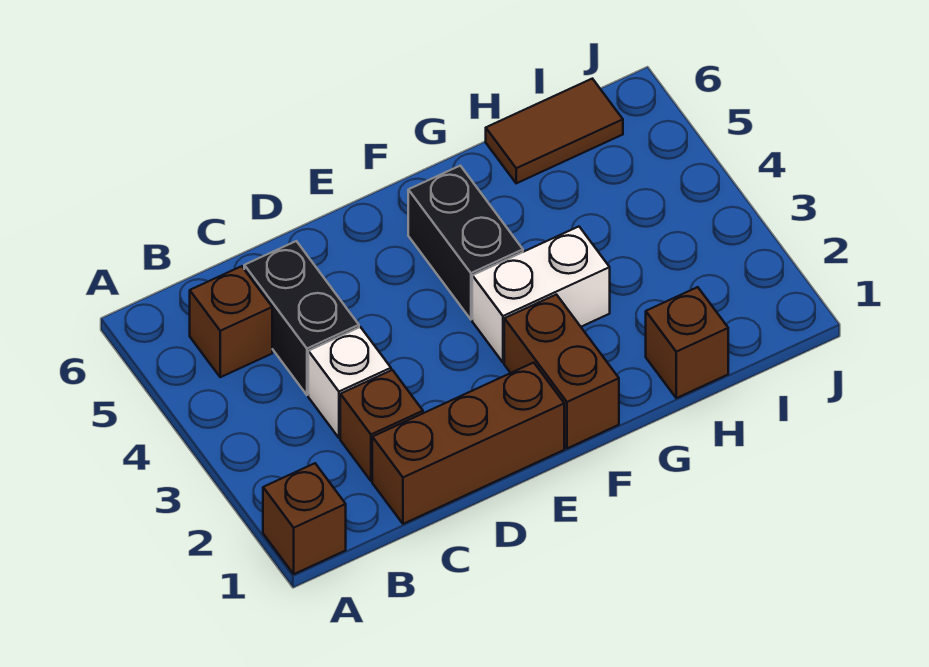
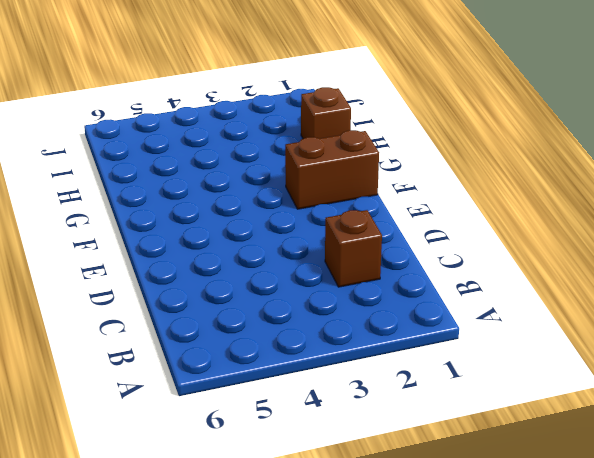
none -> brown 1x1 brick [263,463,346,574]
none -> brown 1x1 brick [190,266,272,377]

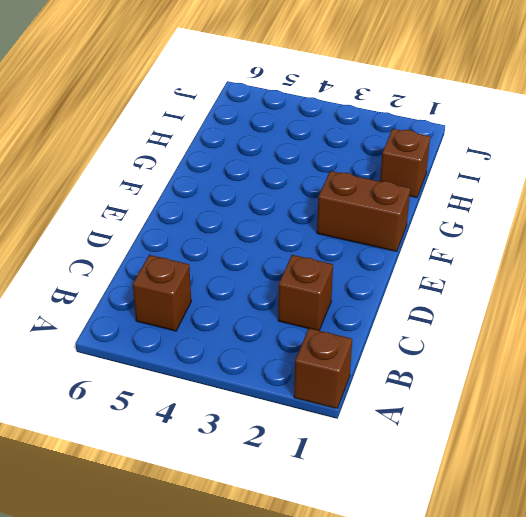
none -> brown 1x3 brick [372,363,564,524]
none -> white 1x1 brick [308,327,391,438]

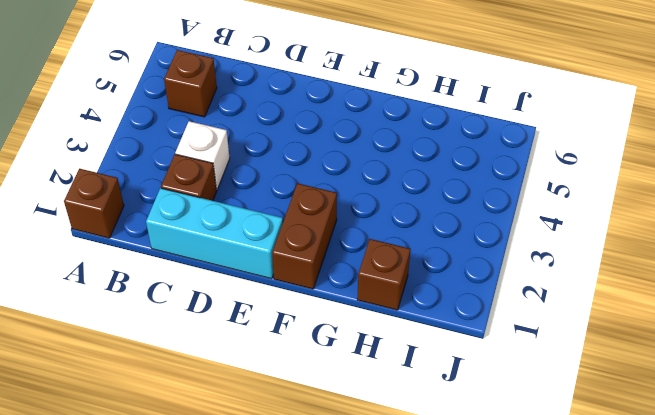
cyan 1x3 brick [146,188,283,279] -> brown 1x3 brick [372,363,564,524]
none -> black 1x2 brick [244,241,359,395]
none -> white 1x2 brick [472,227,610,363]

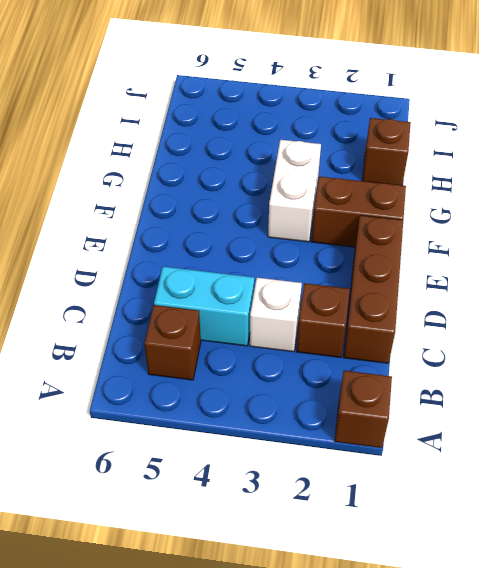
cyan 1x2 brick [154,267,254,346] -> black 1x2 brick [244,241,359,395]
none -> black 1x2 brick [408,166,523,320]
none -> brown 1x2 tile [486,79,623,183]

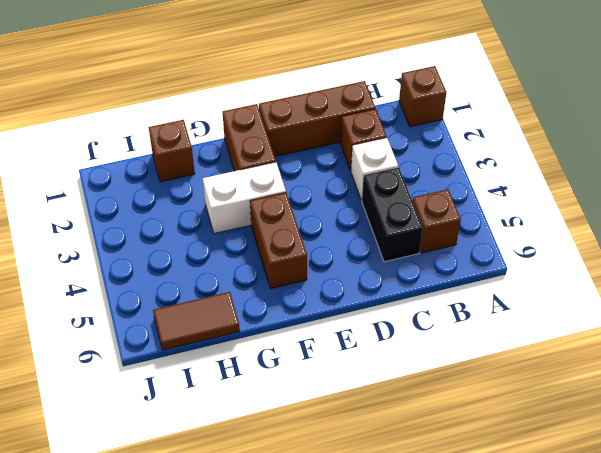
brown 1x2 brick [250,193,307,288] -> black 1x2 brick [408,166,523,320]

